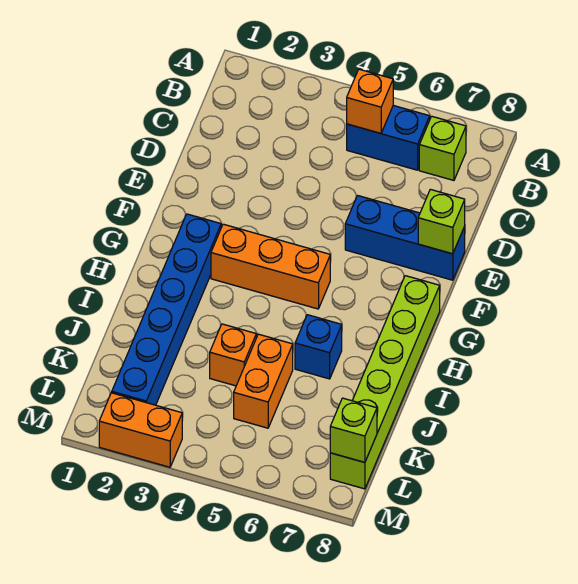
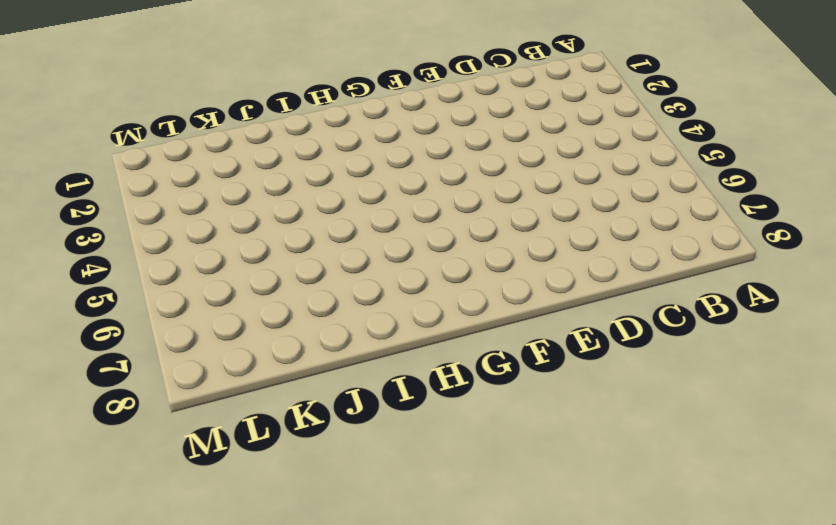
none -> blue 1x2 brick [347,105,430,170]
none -> lime 1x1 brick [419,116,466,180]
none -> blue 1x3 brick [345,196,465,280]

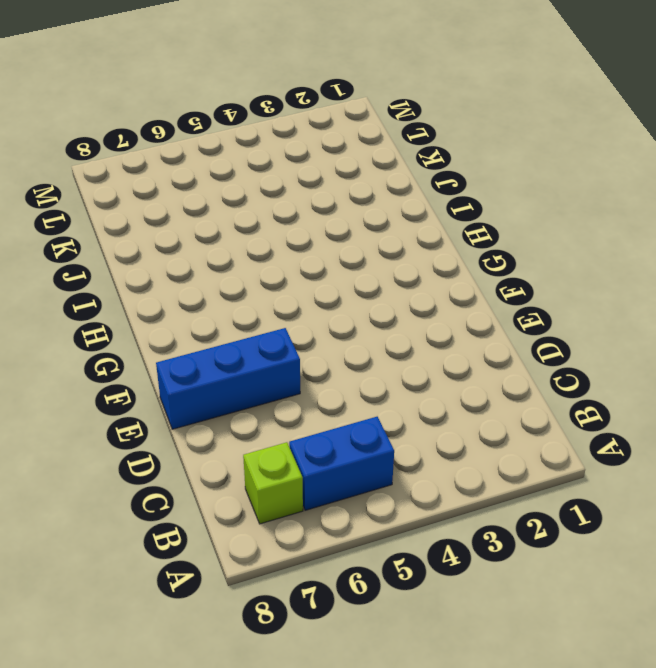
none -> blue 1x6 brick [112,214,222,405]
none -> orange 1x3 brick [211,224,330,309]
none -> lime 1x6 brick [330,276,440,489]

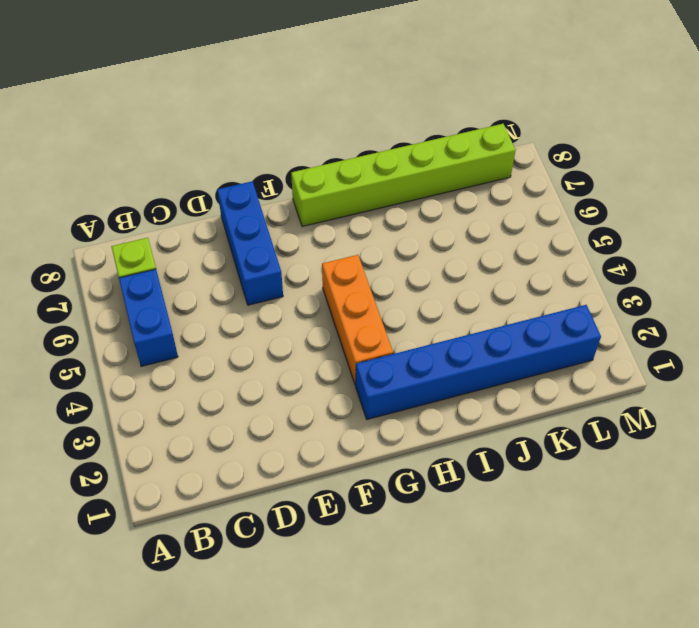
none -> blue 1x1 brick [295,315,342,379]
none -> orange 1x1 brick [210,324,256,386]
none -> orange 1x2 brick [234,334,293,428]

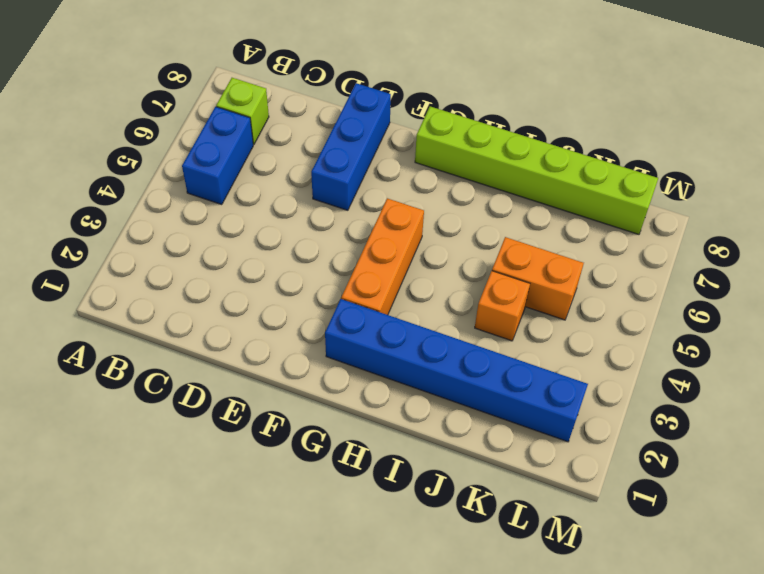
none -> blue 1x1 brick [295,315,342,379]
none -> orange 1x2 brick [99,393,182,467]
none -> orange 1x1 brick [347,69,393,133]

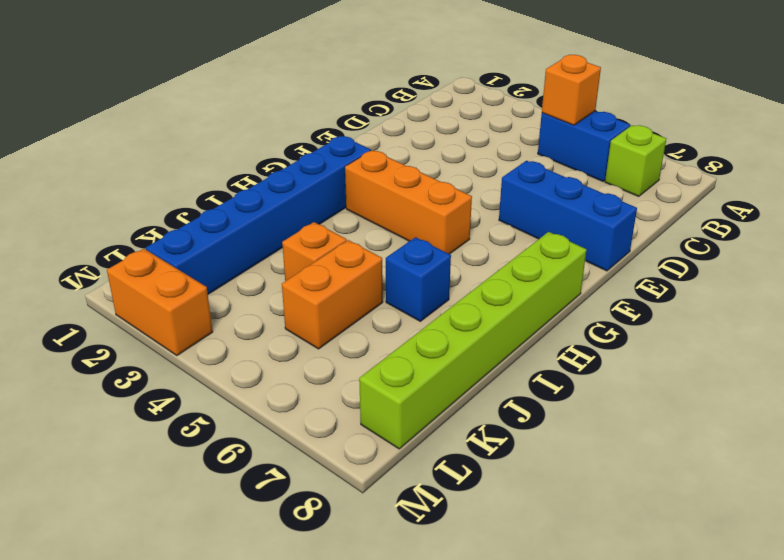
none -> lime 1x1 brick [418,189,465,254]
none -> lime 1x1 brick [330,398,377,462]

